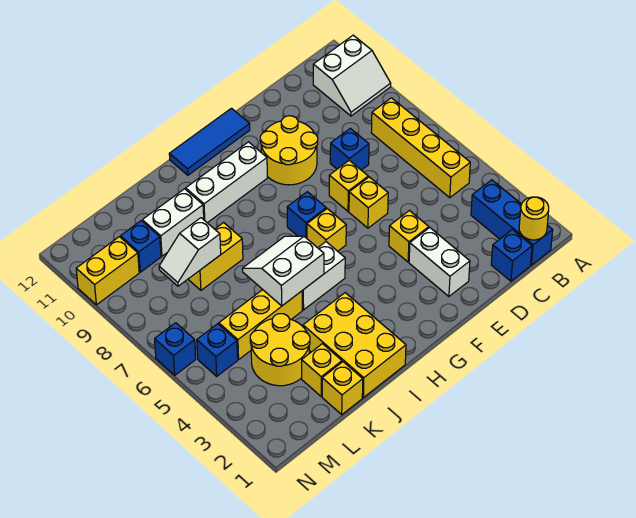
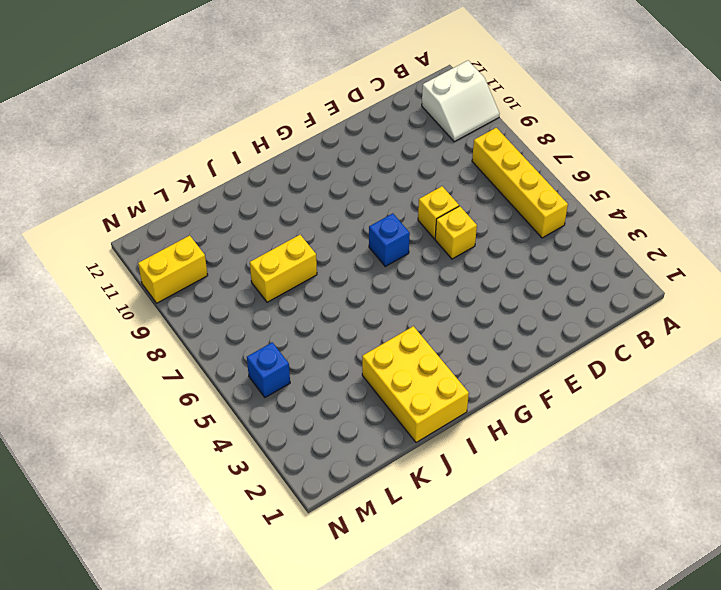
none -> blue 1x3 brick [471,180,553,265]
none -> blue 1x1 brick [491,230,532,281]
none -> blue 1x1 brick [330,128,369,170]

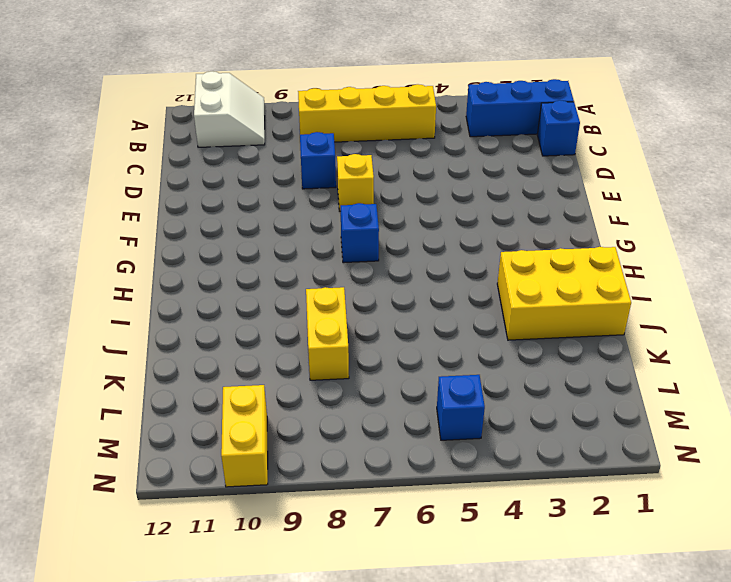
none -> white 1x2 brick [409,228,470,296]
none -> yellow 1x1 brick [389,211,429,262]
none -> yellow 1x1 brick [349,177,388,228]

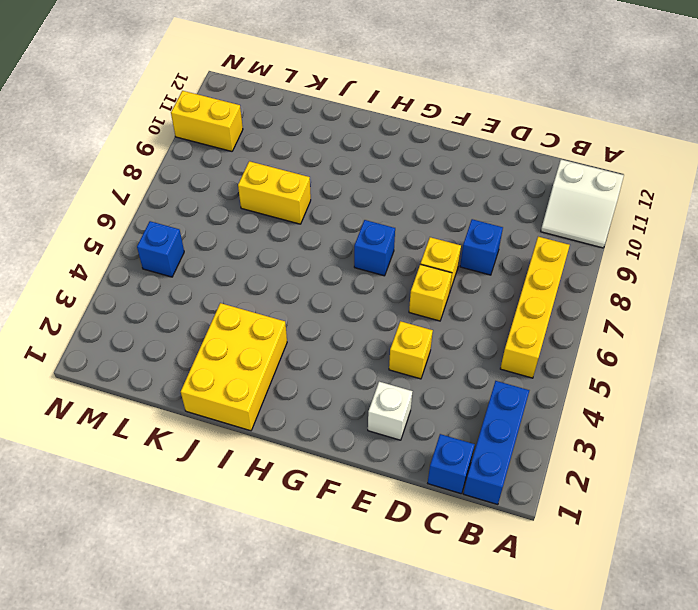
white 1x1 brick [368,382,412,440] -> white 1x2 brick [409,228,470,296]
none -> yellow 2x2 round brick [260,116,318,185]
none -> blue 1x3 tile [169,108,250,175]
none -> yellow 1x1 brick [307,209,346,251]

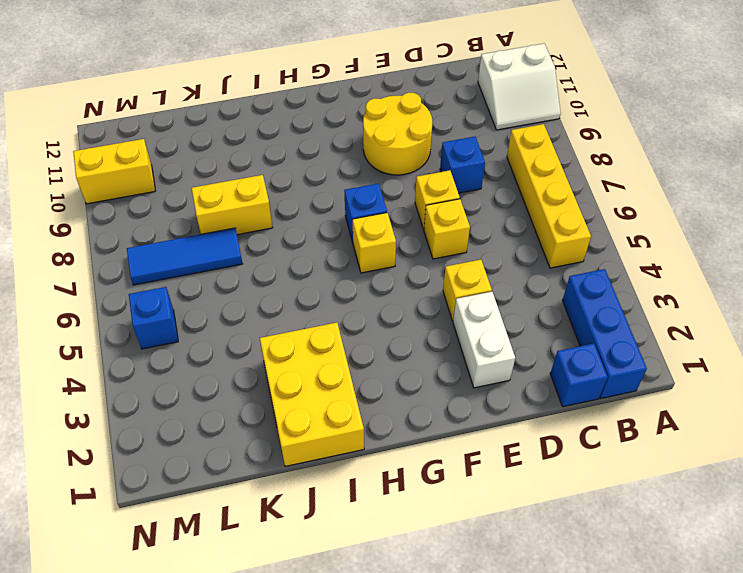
blue 1x3 tile [127,228,243,285] -> blue 1x3 tile moved to [169,108,250,175]
none -> white 1x3 brick [186,142,267,223]
none -> white 1x2 brick [302,242,345,310]
none -> yellow 1x3 brick [219,290,303,359]

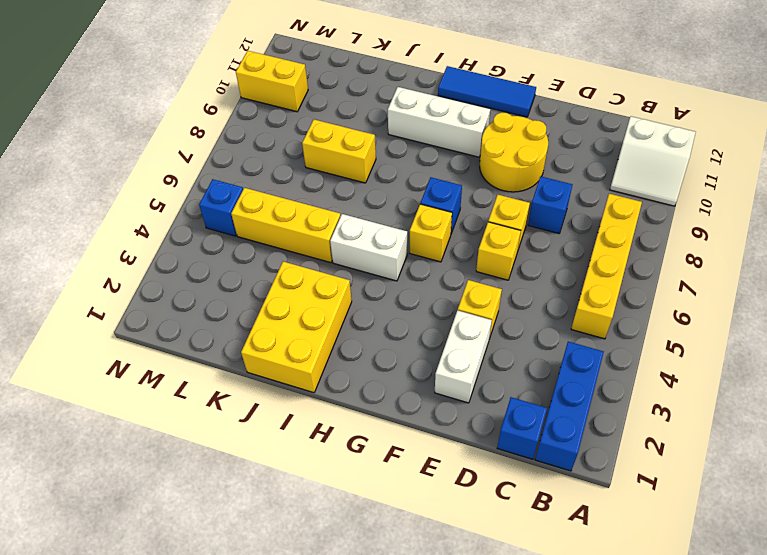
none -> white 1x2 brick [142,189,204,256]
none -> yellow 1x1 brick [322,362,363,415]
none -> yellow 1x1 brick [302,344,342,396]

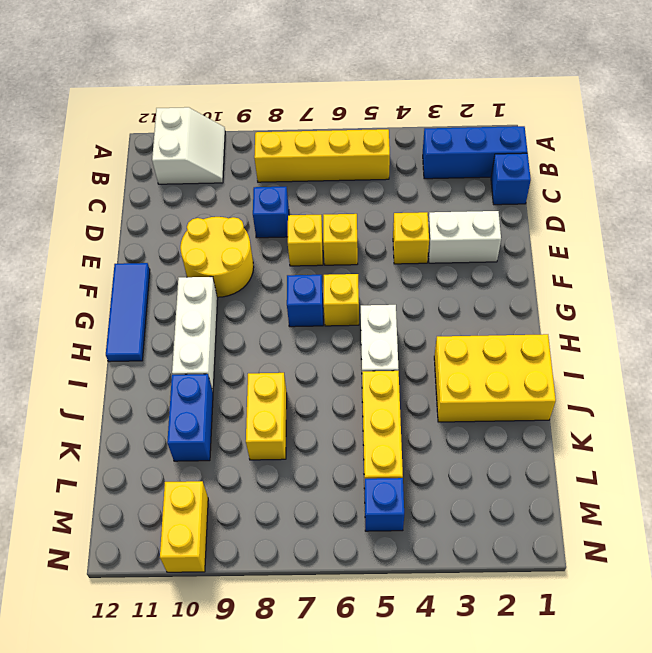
blue 1x2 brick [167,374,213,461] -> white 1x2 brick [142,189,204,256]
none -> yellow 1x1 brick [322,362,363,415]
none -> yellow 1x1 brick [302,344,342,396]
none -> yellow 2x2 round brick [250,314,310,386]

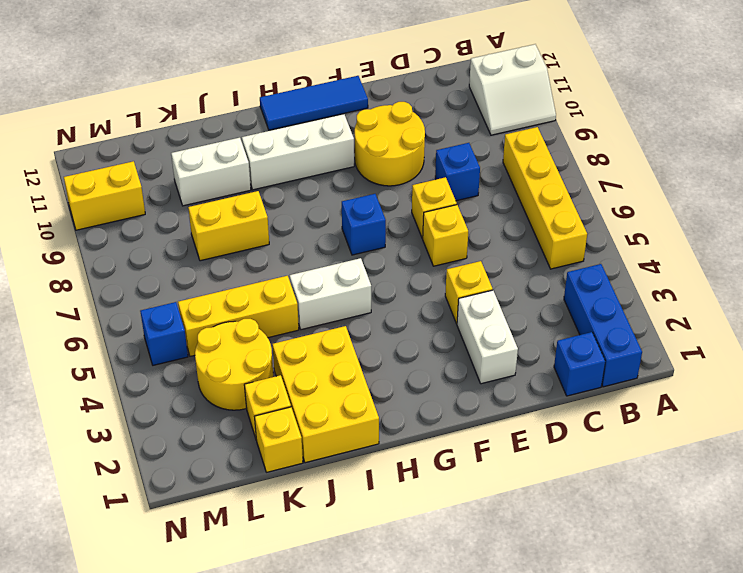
none -> yellow 1x1 brick [307,209,346,251]
none -> blue 1x1 brick [120,221,161,272]
none -> blue 1x1 brick [155,323,196,375]

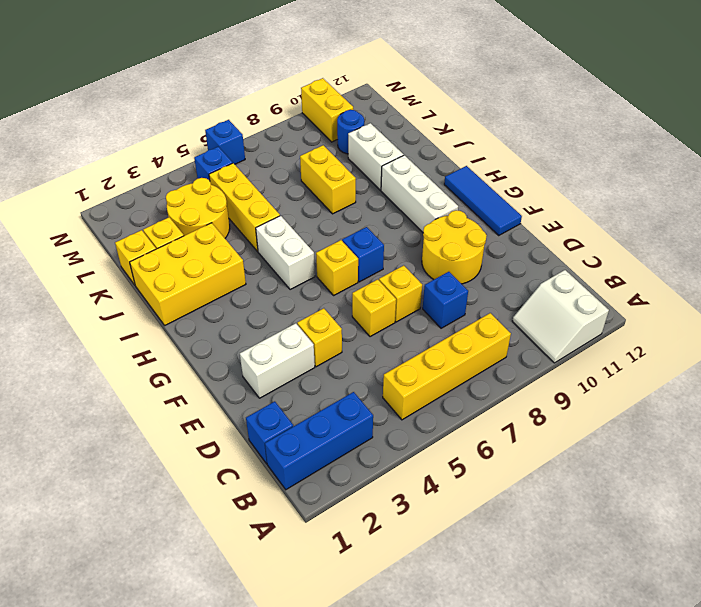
blue 1x1 round brick [337,110,364,154] -> blue 1x1 brick [120,221,161,272]
none -> yellow 1x1 round brick [519,197,549,240]
none -> white 2x2 slope [242,236,324,306]
none -> white 1x2 slope [159,218,221,286]

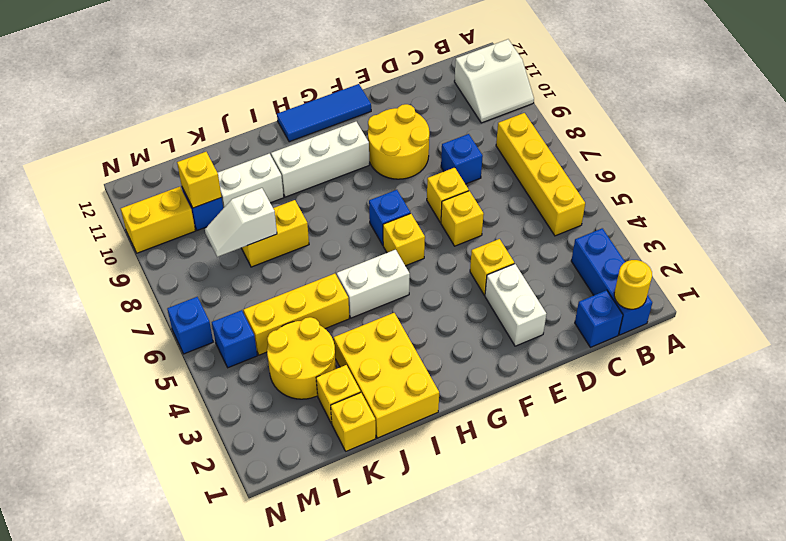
yellow 1x1 brick [177,152,222,208] -> none
none -> white 2x2 slope [242,236,324,306]

